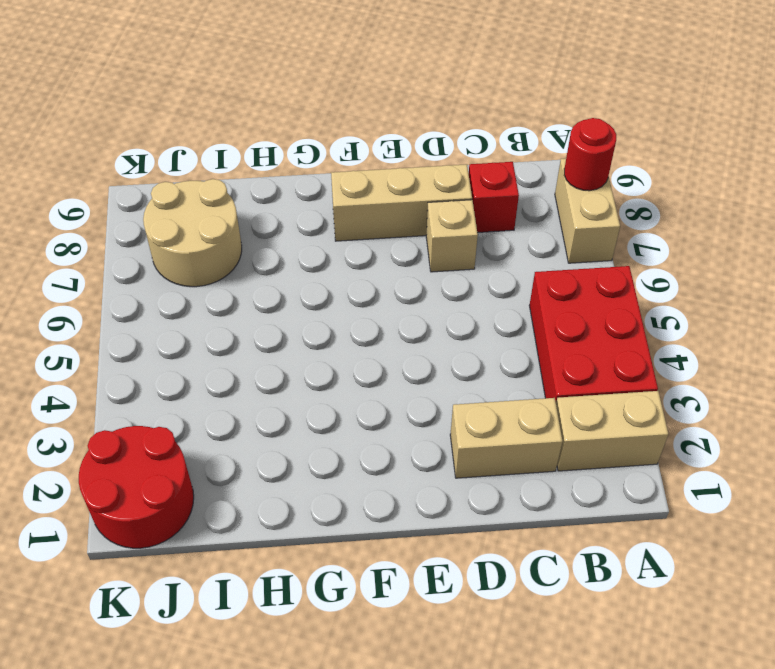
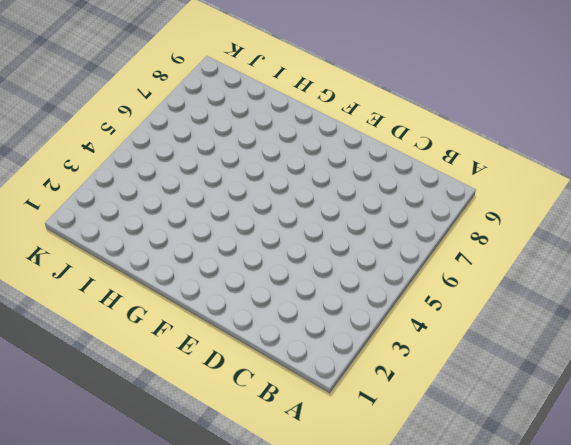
none -> tan 1x2 brick [556,391,668,471]
none -> red 2x3 brick [529,266,658,402]

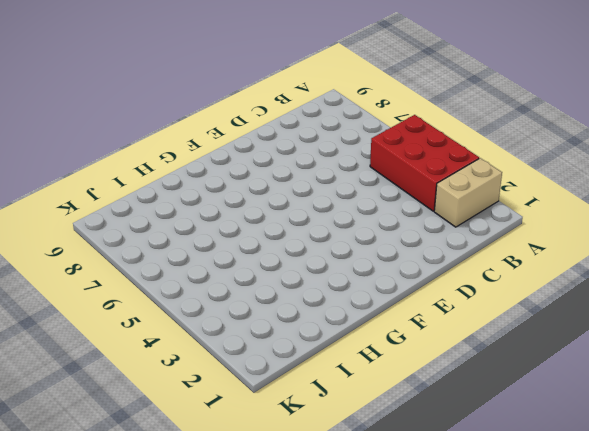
none -> tan 1x2 brick [555,159,620,263]
none -> tan 1x2 brick [450,398,562,478]

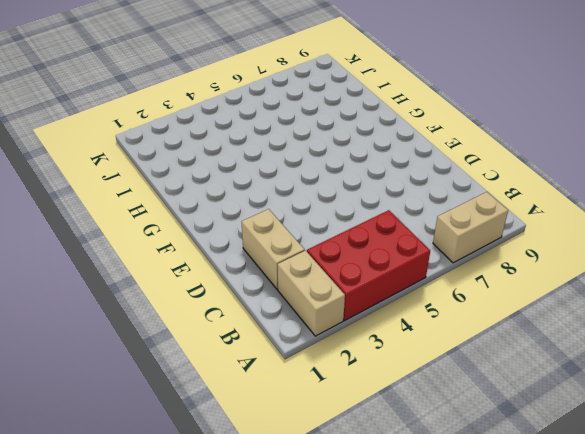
none -> red 1x1 brick [469,162,519,233]
none -> tan 1x1 brick [426,200,478,272]

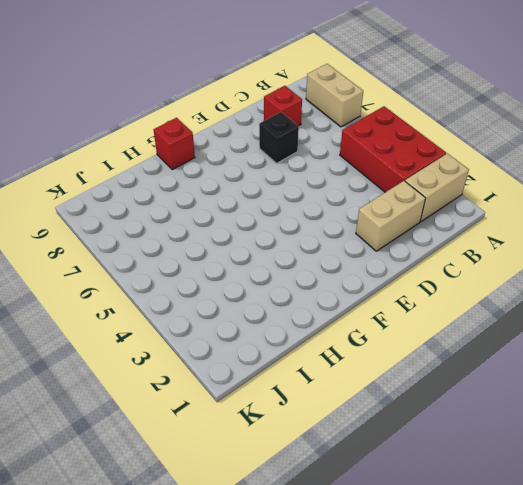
black 1x1 brick [259,112,299,163] -> tan 1x1 brick [426,200,478,272]
red 1x1 brick [154,118,195,169] -> none
none -> tan 1x3 brick [331,164,472,241]
none -> tan 2x2 round brick [143,179,242,287]

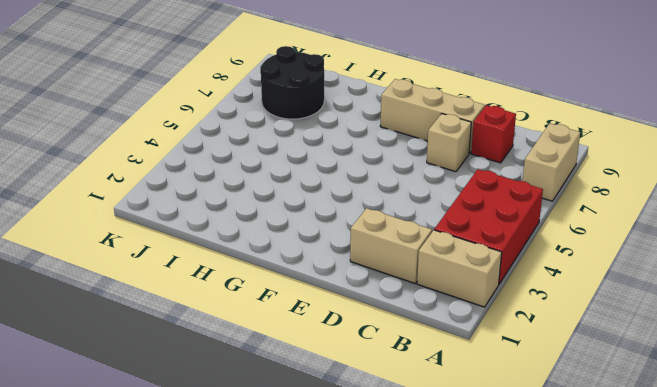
black 2x2 round brick [260,46,324,119] -> tan 2x2 round brick [143,179,242,287]
none -> red 2x2 round brick [79,426,194,548]
none -> red 1x1 round brick [564,118,616,191]

